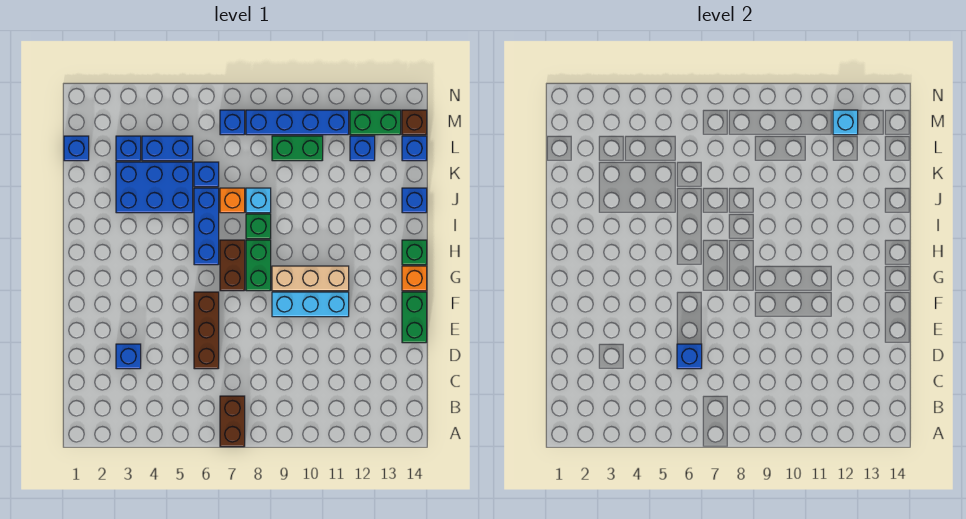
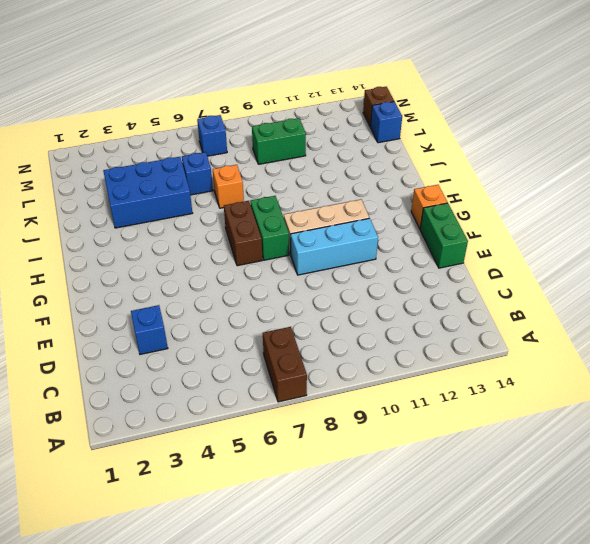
none -> brown 1x3 brick [194,292,219,369]
none -> blue 1x3 brick [194,188,219,265]
none -> green 1x1 brick [402,240,427,265]

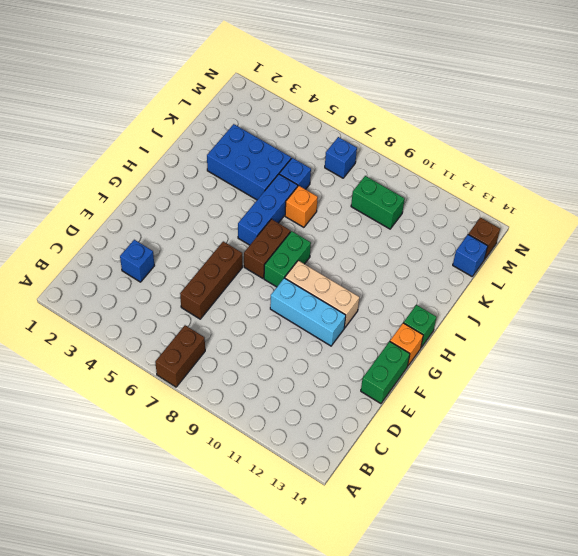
none -> green 1x1 brick [246,214,271,239]
none -> cyan 1x1 brick [246,188,271,213]
none -> blue 1x1 brick [402,188,427,213]

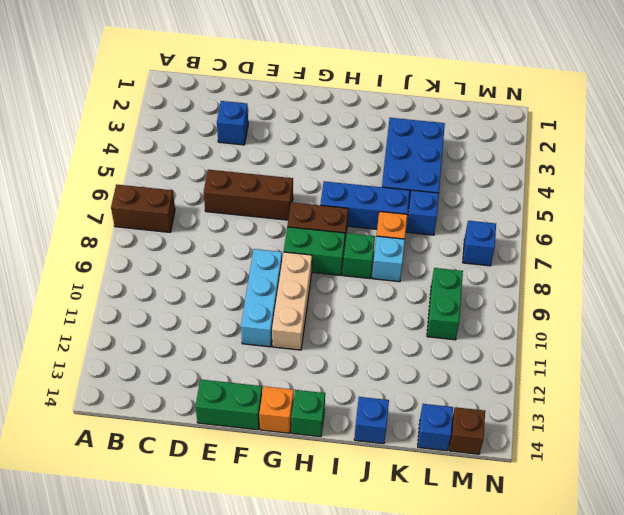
none -> blue 1x1 brick [64,136,89,161]
none -> blue 1x1 brick [116,136,141,161]
none -> blue 1x2 brick [142,136,193,161]

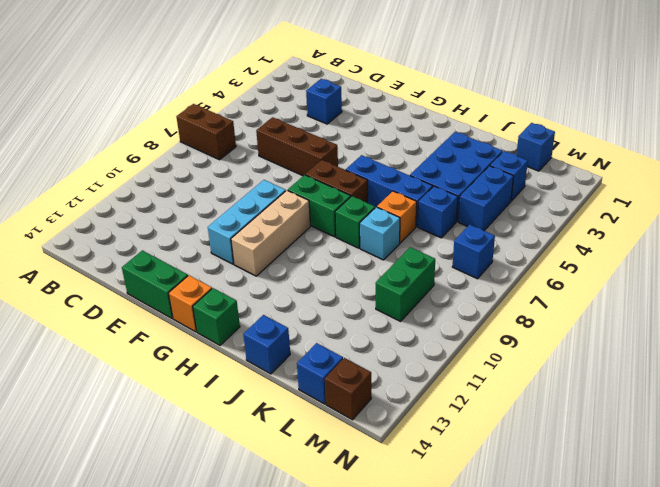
none -> blue 1x1 brick [350,136,375,161]
none -> blue 1x4 brick [246,110,349,135]
none -> green 1x2 brick [350,110,401,135]

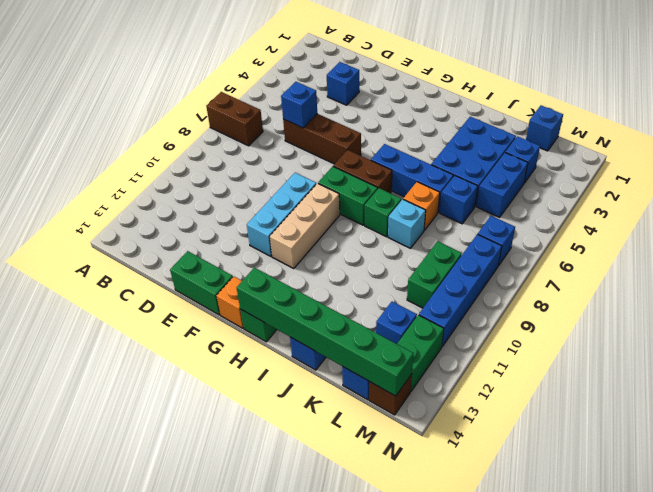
green 1x6 brick [237,268,413,396] -> none
none -> cyan 1x1 brick [833,110,858,135]

